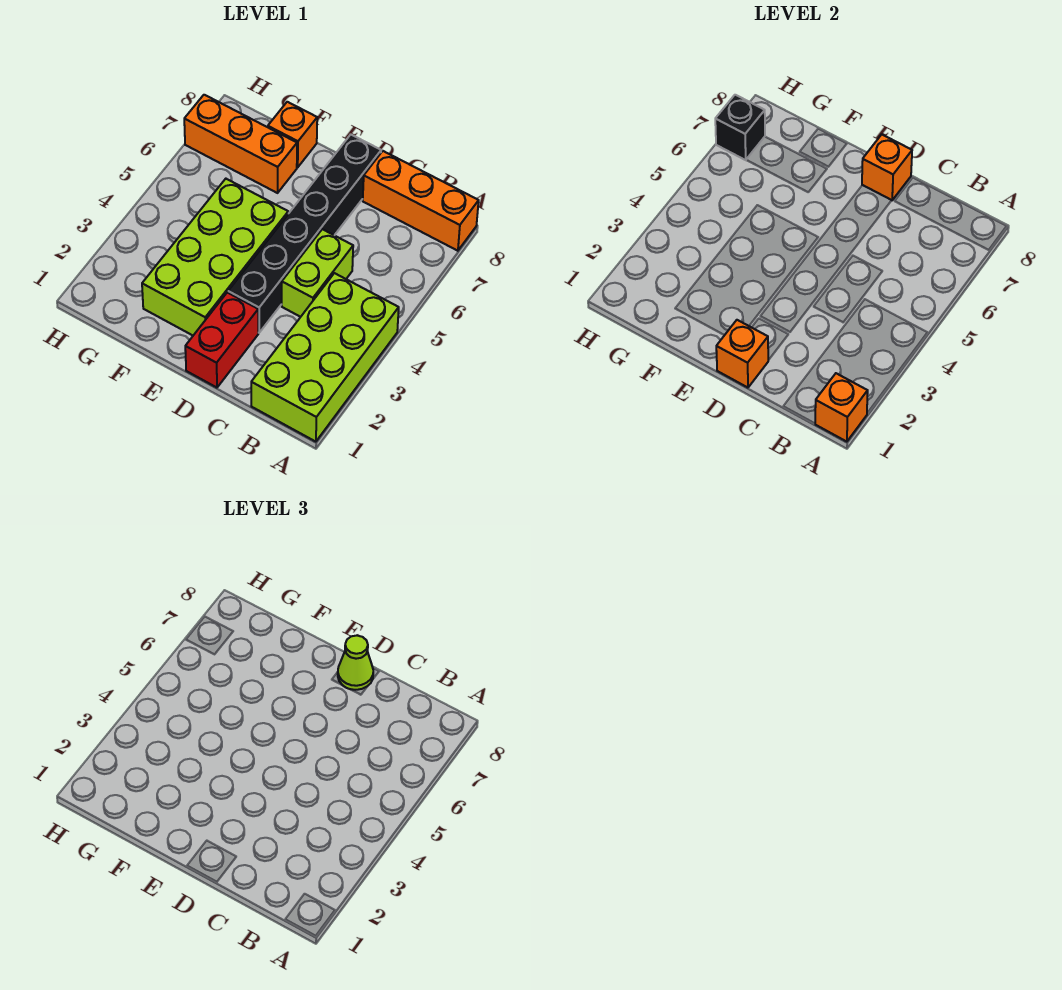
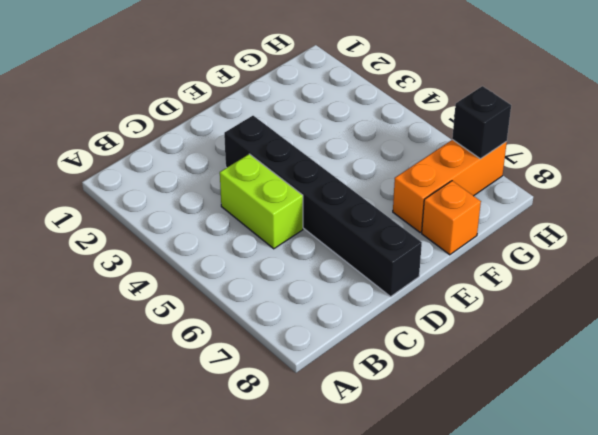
none -> lime 2x4 brick [251,273,399,442]
none -> orange 1x3 brick [363,151,479,251]
none -> red 1x2 brick [185,292,258,388]

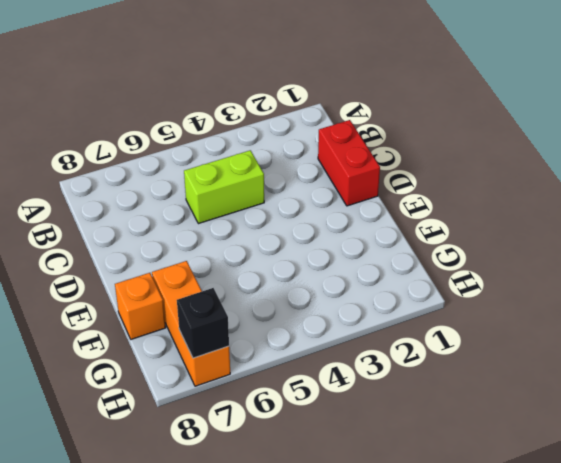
red 1x2 brick [318,120,380,206] -> red 1x2 brick turned to [185,292,258,388]
none -> lime 2x4 brick [251,273,399,442]
none -> orange 1x3 brick [363,151,479,251]
none -> black 1x6 brick [228,135,381,333]

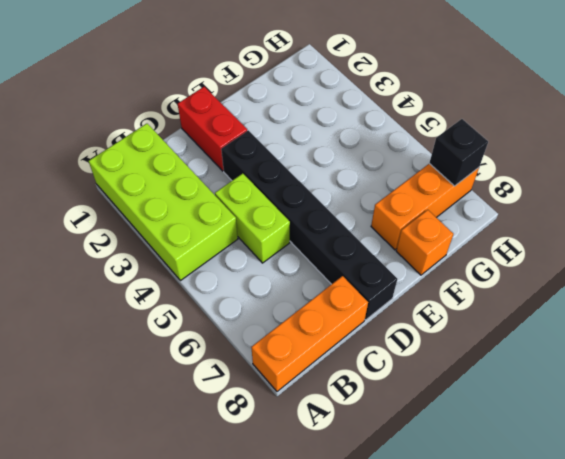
none -> lime 2x4 brick [142,179,288,335]
none -> orange 1x1 brick [815,373,868,442]
none -> orange 1x1 brick [716,320,768,388]

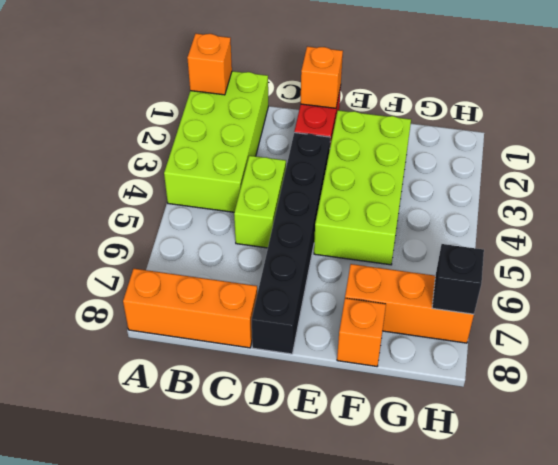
none -> orange 1x1 brick [862,135,912,200]
none -> lime 1x1 cone [338,636,373,690]

